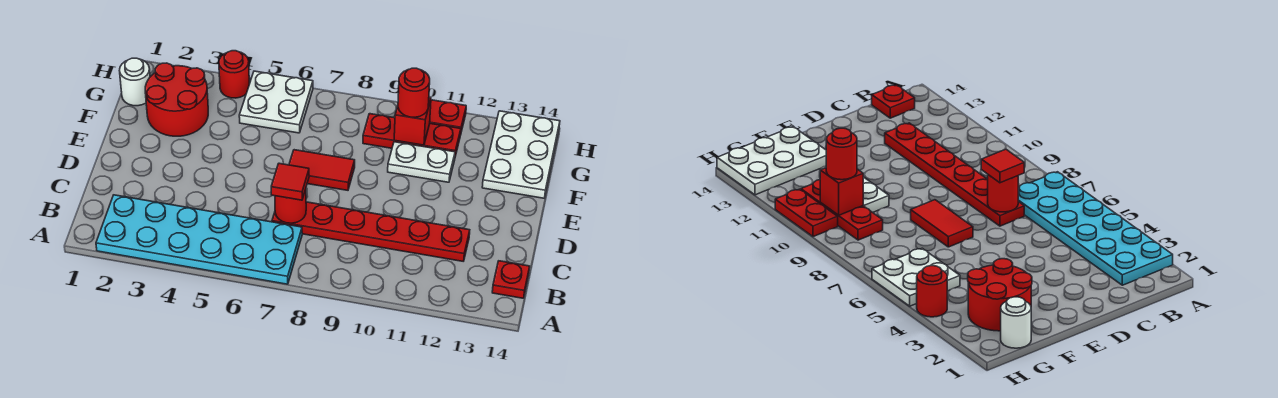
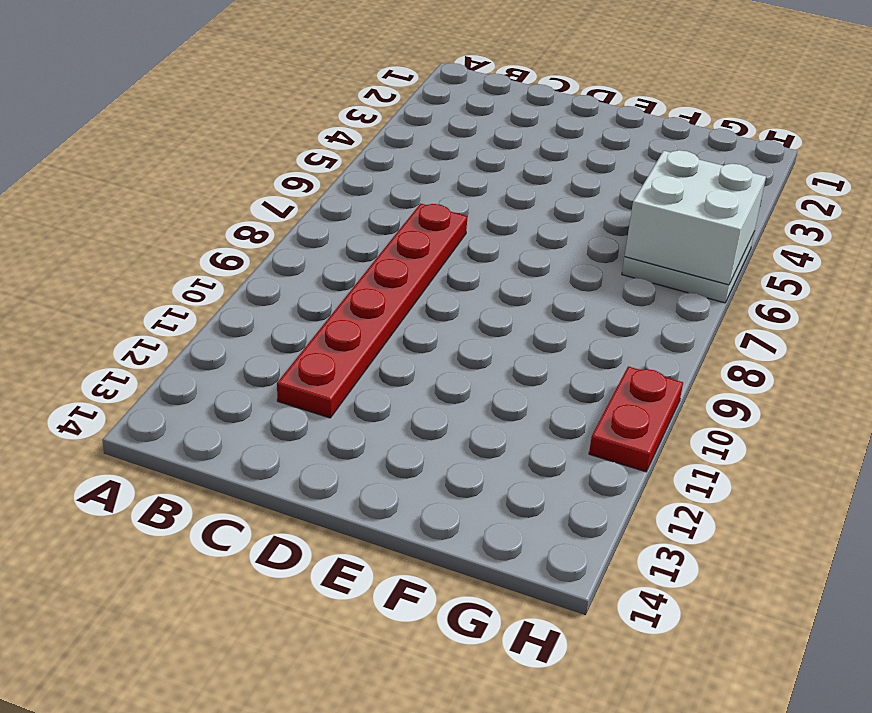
white 2x2 brick [625,150,766,285] -> none
none -> cyan 2x6 plate [96,195,302,284]
none -> red 1x1 plate [492,261,530,298]
none -> red 1x2 tile [289,150,355,190]

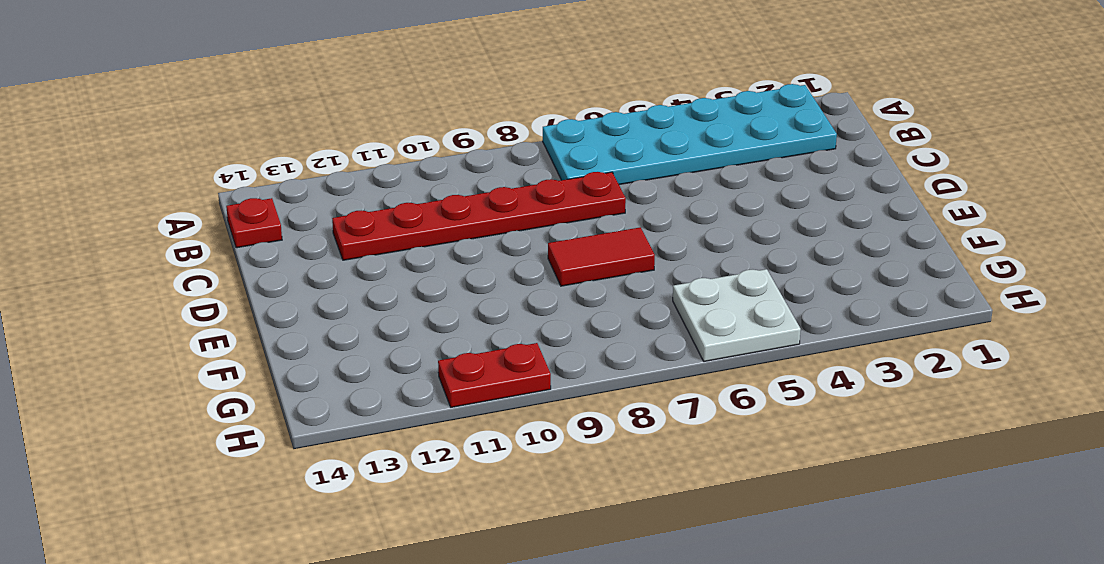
none -> red 2x2 round brick [145,63,208,136]
none -> white 1x2 plate [388,142,455,182]
none -> white 2x3 plate [482,111,560,198]

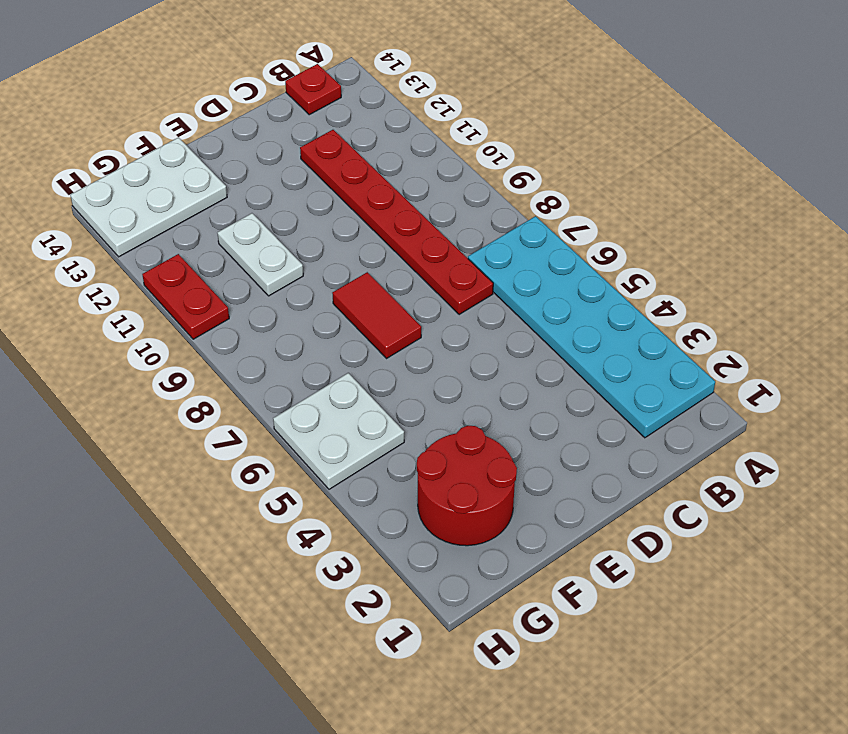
none -> white 1x1 round brick [119,58,150,106]
none -> red 1x3 plate [363,114,461,156]
none -> red 1x1 round brick [219,51,249,98]

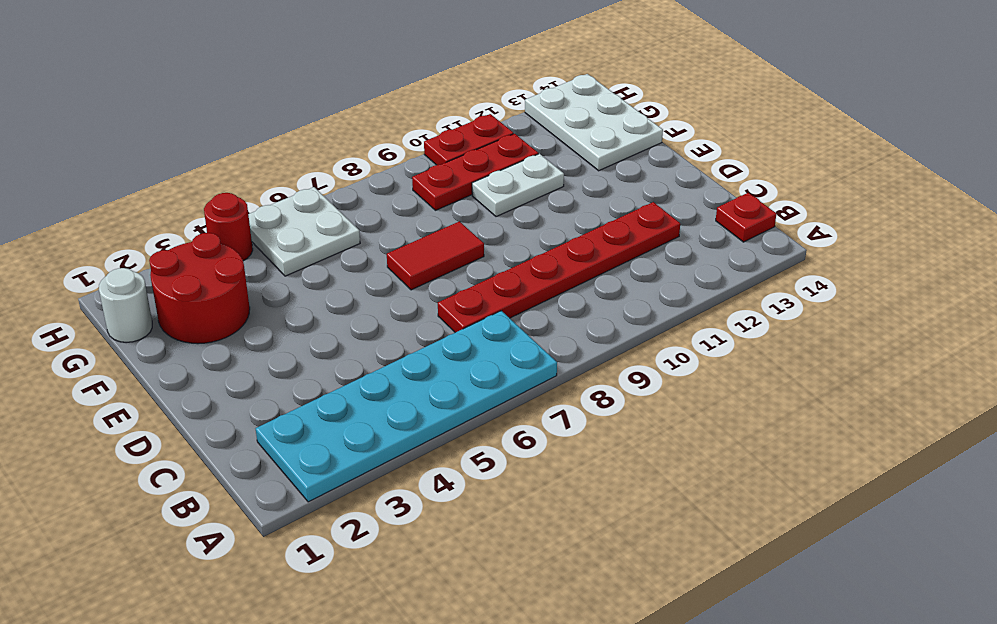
none -> red 1x1 round brick [275,189,306,223]
none -> red 1x1 brick [394,97,431,145]
none -> red 1x1 tile [271,163,309,200]

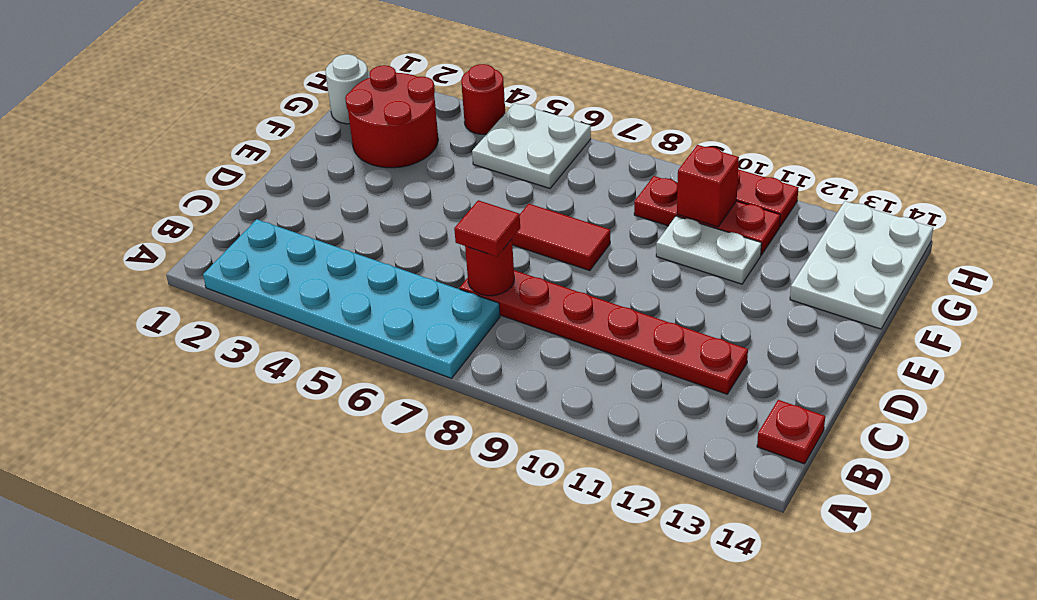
none -> red 1x1 round brick [398,68,430,117]

